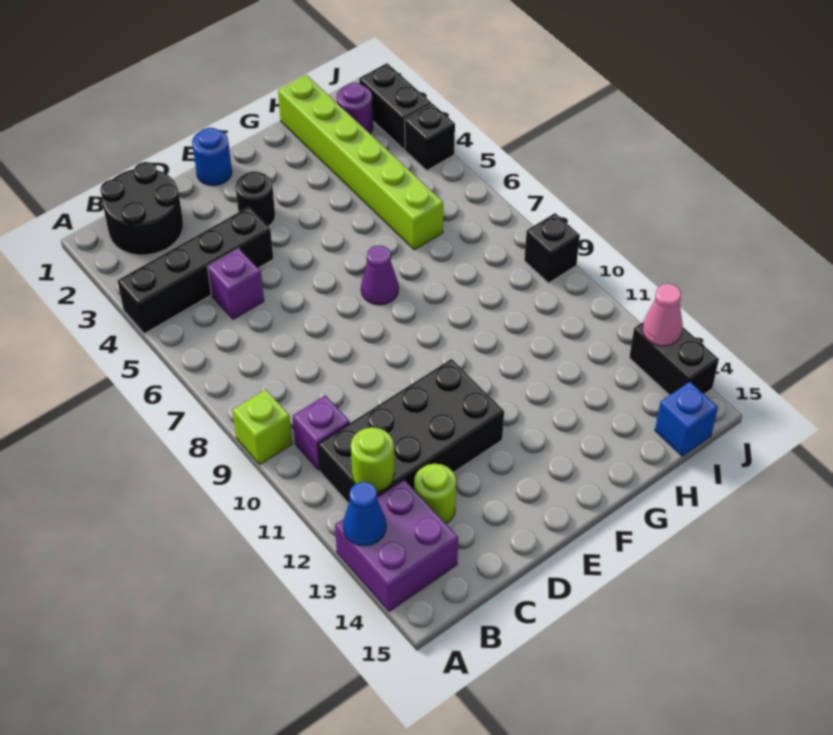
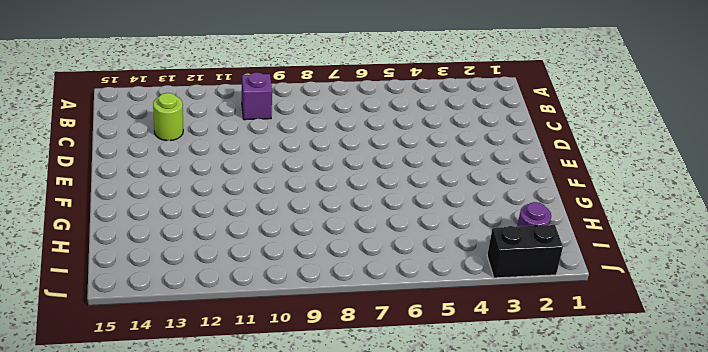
none -> black 1x4 brick [117,207,273,334]
none -> lime 1x1 brick [233,390,292,464]
none -> purple 2x2 brick [335,480,458,611]

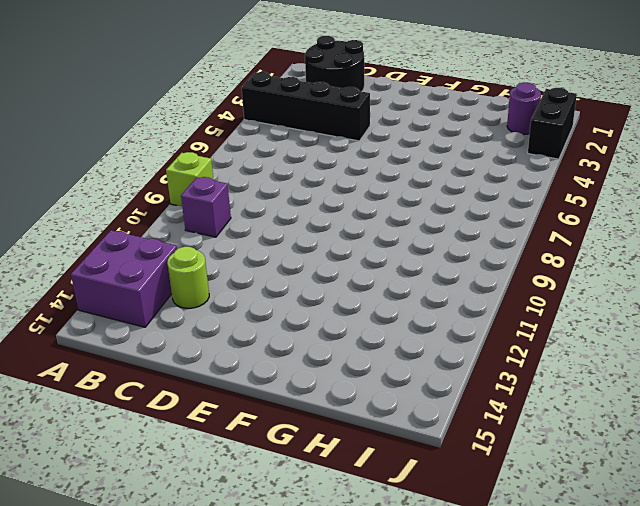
none -> black 2x4 brick [318,359,504,503]
none -> purple 1x1 brick [208,249,264,319]
none -> blue 1x1 round brick [192,128,232,186]

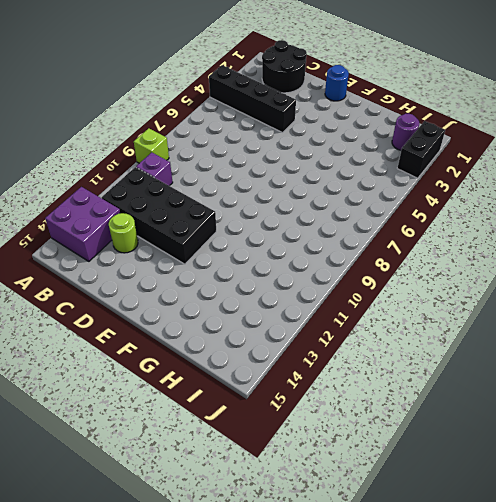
none -> purple 1x1 brick [208,249,264,319]
none -> black 1x1 round brick [235,171,275,226]
none -> purple 1x1 cone [361,245,399,305]

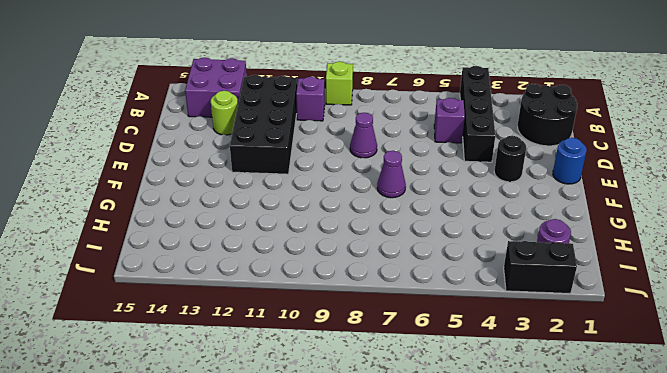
purple 1x1 cone [350,113,377,158] -> none
none -> lime 1x6 brick [278,75,443,250]
none -> blue 1x1 brick [655,381,718,456]
none -> black 1x1 brick [405,104,455,170]

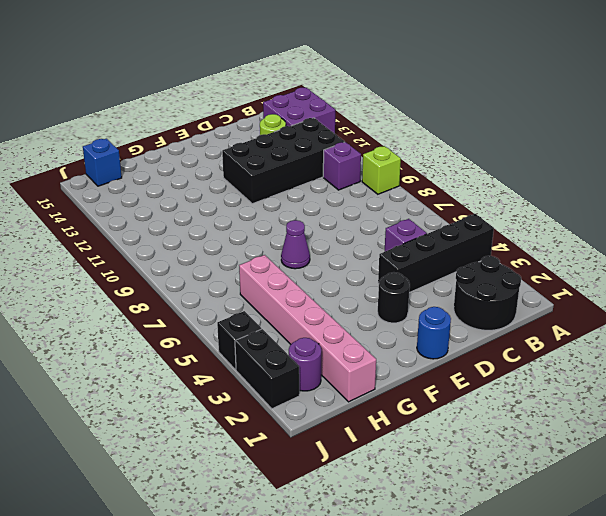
pink 1x6 brick [239,255,376,402] -> lime 1x6 brick [278,75,443,250]
none -> black 1x1 brick [524,213,580,283]
none -> black 1x2 brick [629,322,719,395]
none -> blue 1x1 cone [343,482,386,546]

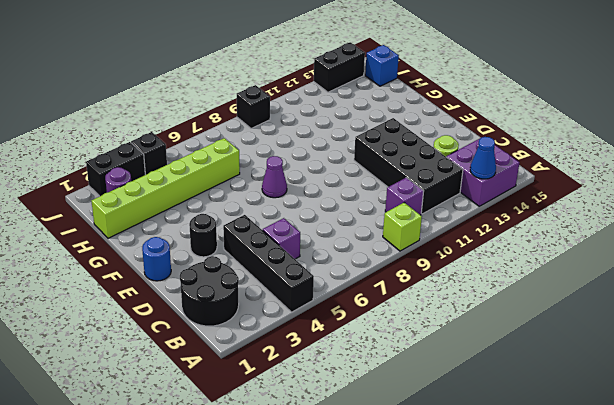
none -> lime 1x1 round brick [351,427,394,492]
none -> pink 1x1 cone [642,284,683,346]

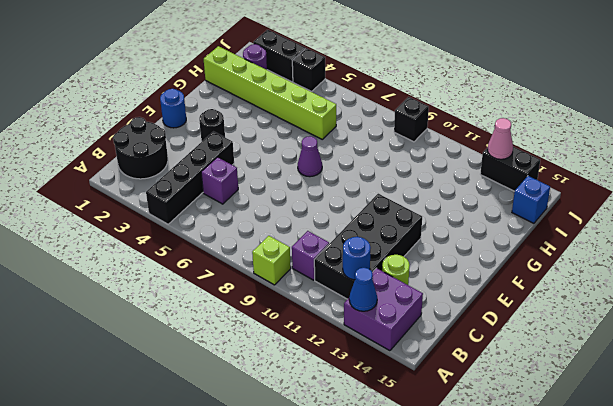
blue 1x1 round brick [343,237,371,280] -> lime 1x1 round brick [351,427,394,492]

